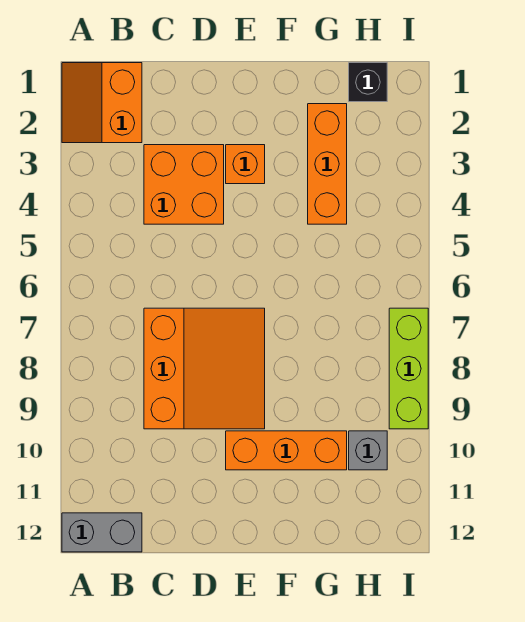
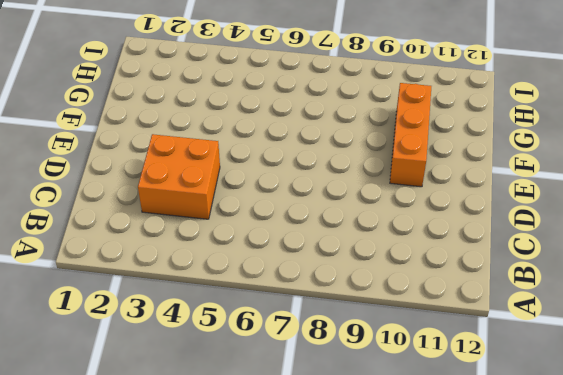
none -> orange 2x2 slope [62,63,142,143]
none -> grey 1x2 brick [62,513,142,552]

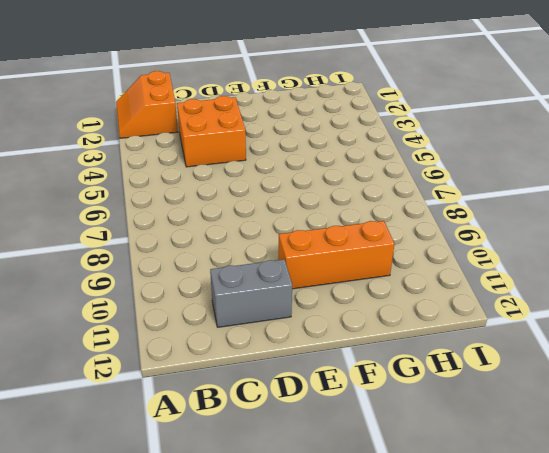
grey 1x2 brick [210,259,292,327] -> grey 1x2 brick moved to [62,513,142,552]
none -> orange 3x3 slope [144,308,265,429]
none -> orange 1x1 brick [226,145,265,184]

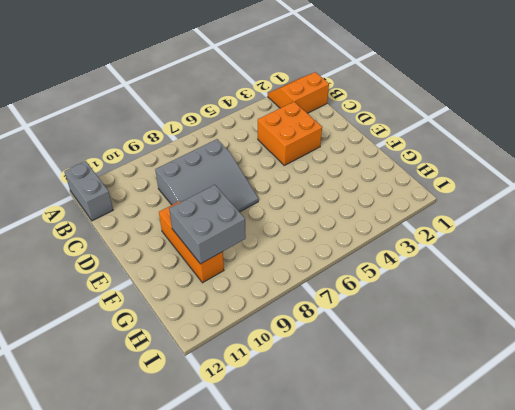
grey 3x3 slope [155,139,258,212] -> orange 3x3 slope [144,308,265,429]
grey 2x2 brick [169,185,246,264] -> none
none -> orange 1x1 brick [226,145,265,184]
none -> orange 1x3 brick [308,104,347,224]

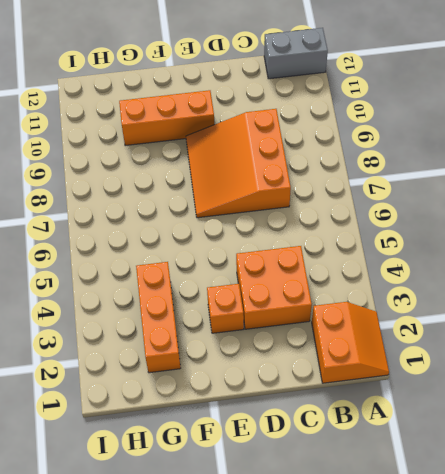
none -> black 1x1 brick [349,63,387,102]
none -> grey 1x1 brick [349,431,387,470]

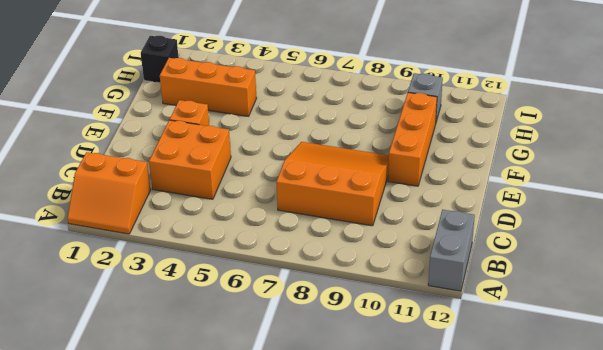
none -> lime 1x3 brick [389,308,428,429]

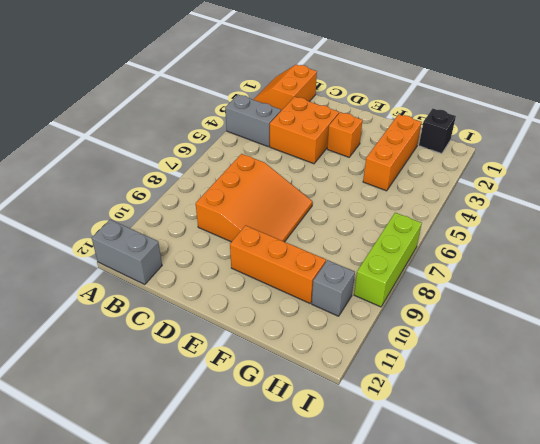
grey 1x2 brick [225,95,281,147] -> none

